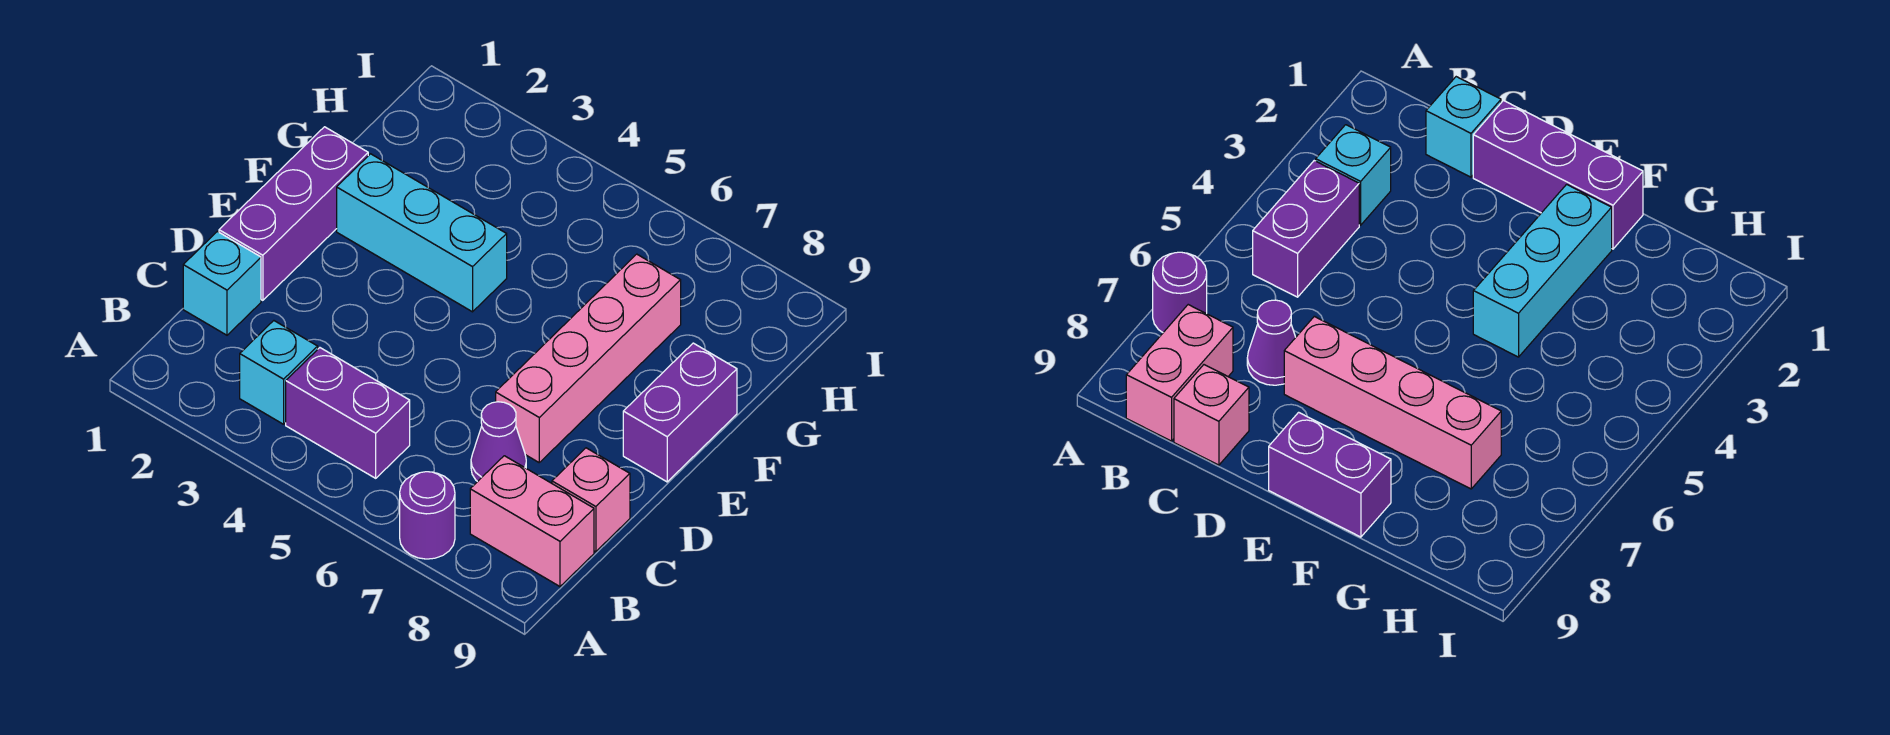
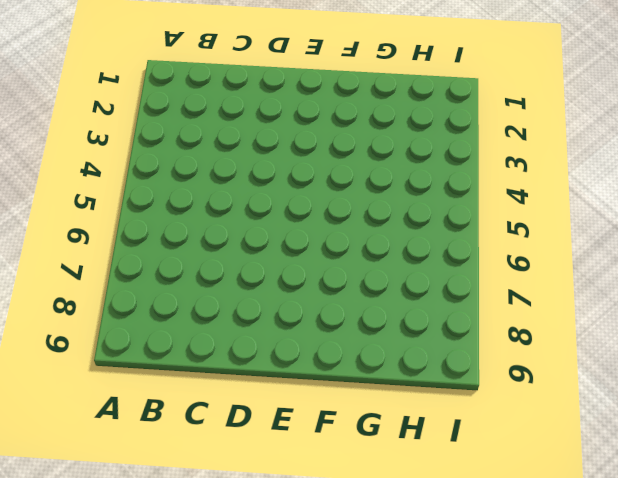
none -> purple 1x1 round brick [400,472,455,559]
none -> cyan 1x1 brick [240,321,318,424]

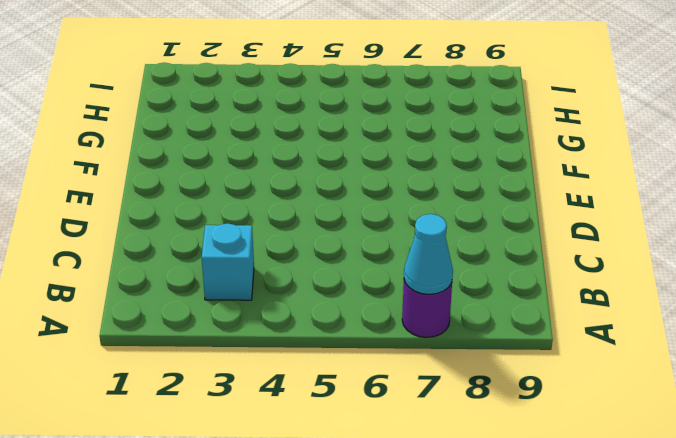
cyan 1x1 cone [404,214,453,294] -> none
none -> purple 1x2 brick [286,348,410,478]
none -> pink 1x2 brick [470,456,594,586]

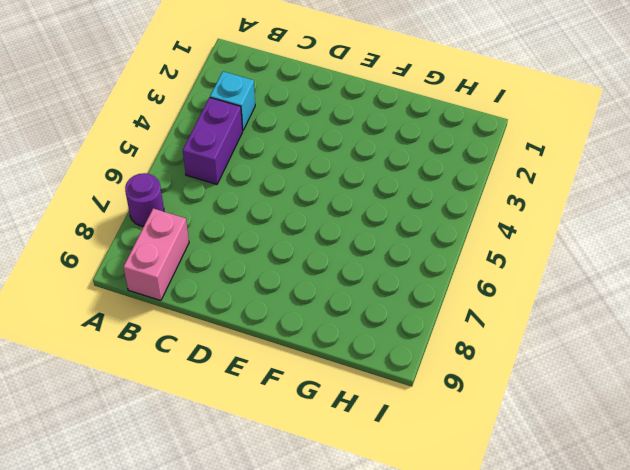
none -> cyan 1x1 brick [183,231,261,335]
none -> purple 1x1 cone [471,402,526,482]

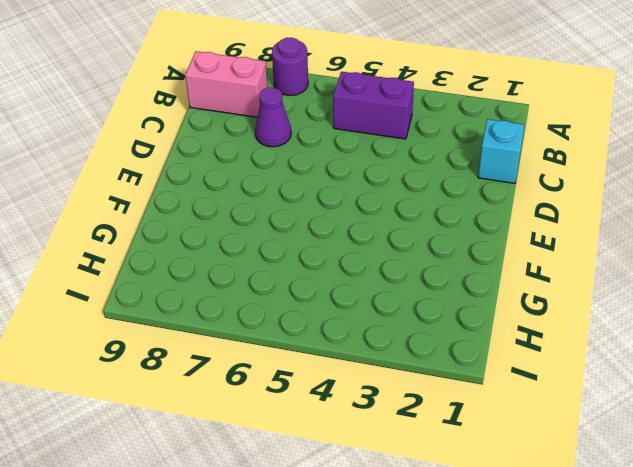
none -> cyan 1x1 brick [240,321,318,424]
none -> pink 1x1 brick [552,448,630,552]

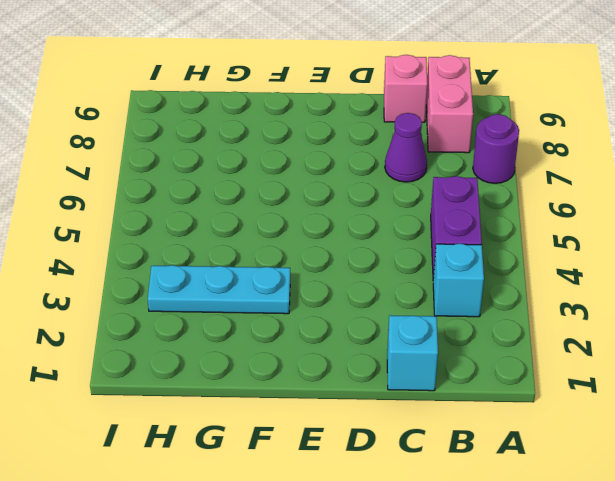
cyan 1x3 plate [148,265,290,314] -> cyan 1x3 brick [337,154,507,312]
none -> purple 1x3 brick [219,127,368,300]
none -> pink 1x4 brick [496,254,681,462]

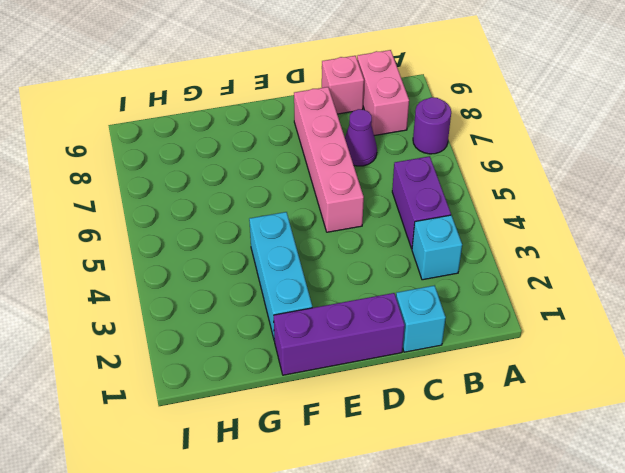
pink 1x4 brick [294,87,364,232] -> pink 1x4 brick turned to [496,254,681,462]
none -> purple 1x2 brick [623,343,737,482]

